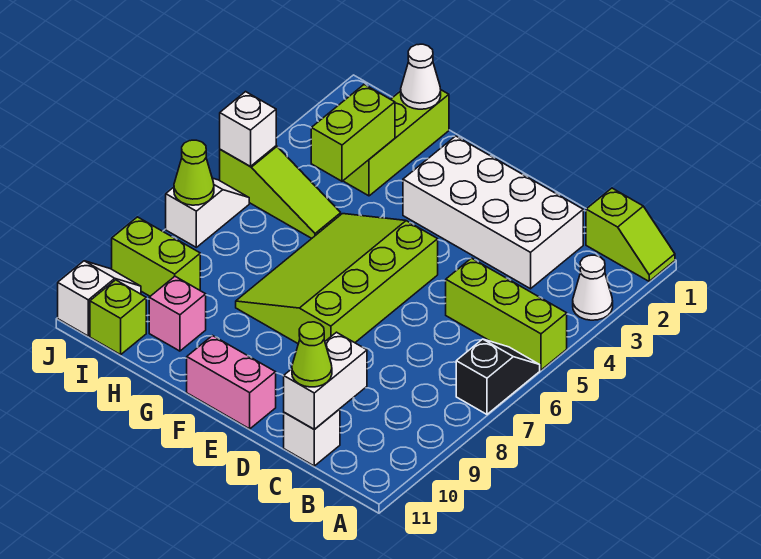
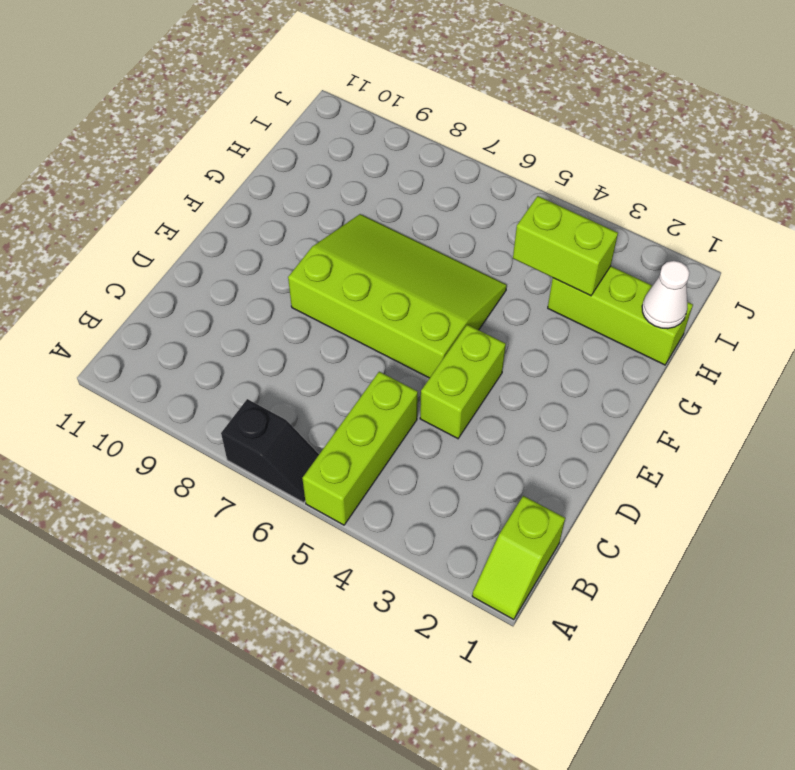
lime 1x2 brick [420,325,506,438] -> lime 1x2 brick moved to [112,217,200,296]
none -> white 1x1 cone [573,255,613,320]
none -> white 2x4 brick [403,136,583,289]
none -> white 1x1 brick [284,409,340,466]

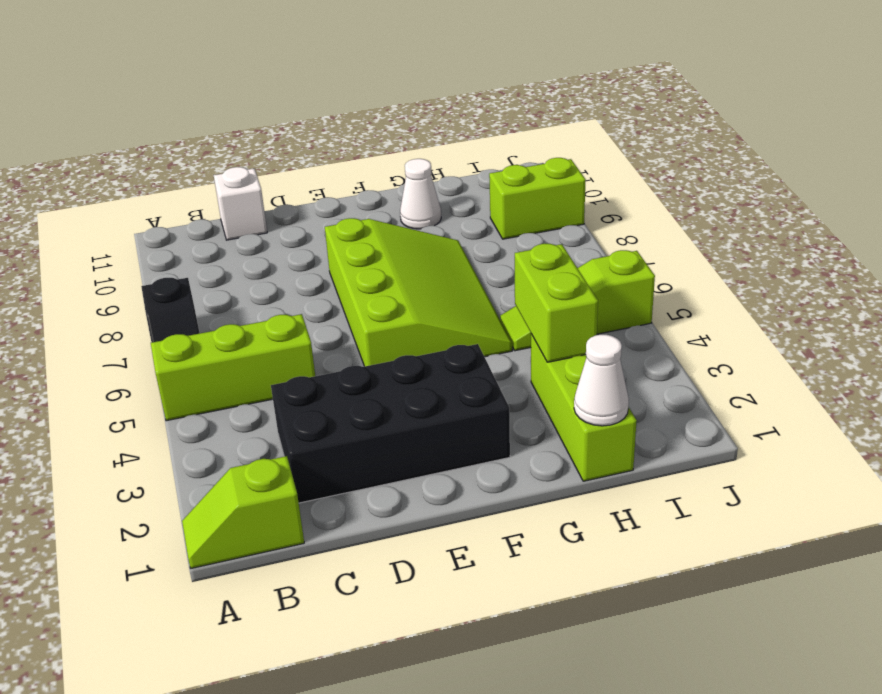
black 2x4 brick [271,344,510,503] -> white 2x4 brick [403,136,583,289]
white 1x1 cone [400,159,441,229] -> white 1x1 cone moved to [573,255,613,320]
none -> pink 1x2 brick [187,336,276,429]
none -> pink 1x1 brick [149,276,206,351]
none -> lime 1x1 brick [90,280,146,355]

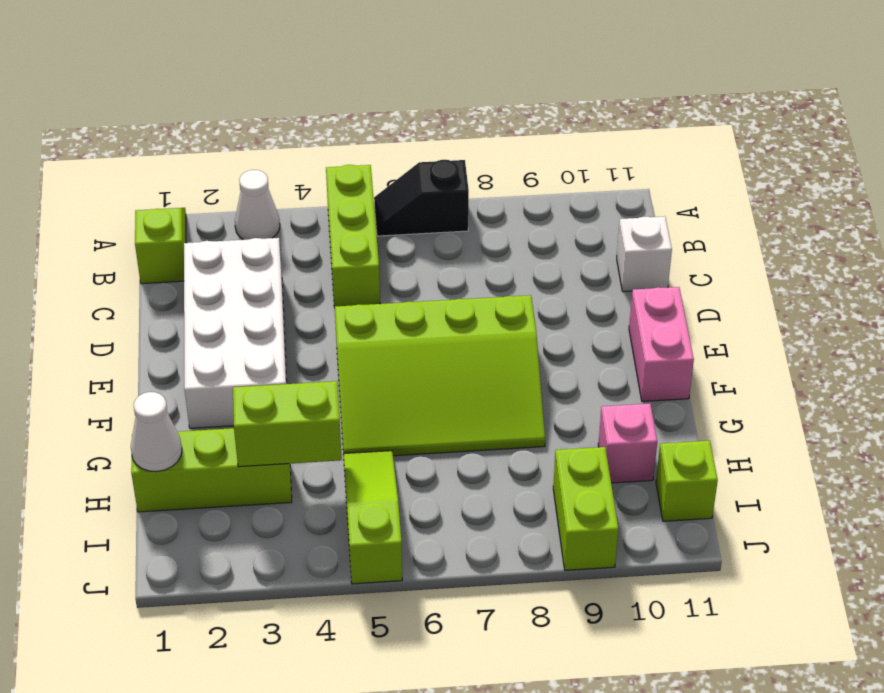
none -> white 1x2 slope [166,178,249,247]
none -> white 1x2 slope [58,261,141,336]
none -> white 1x2 brick [284,332,367,429]

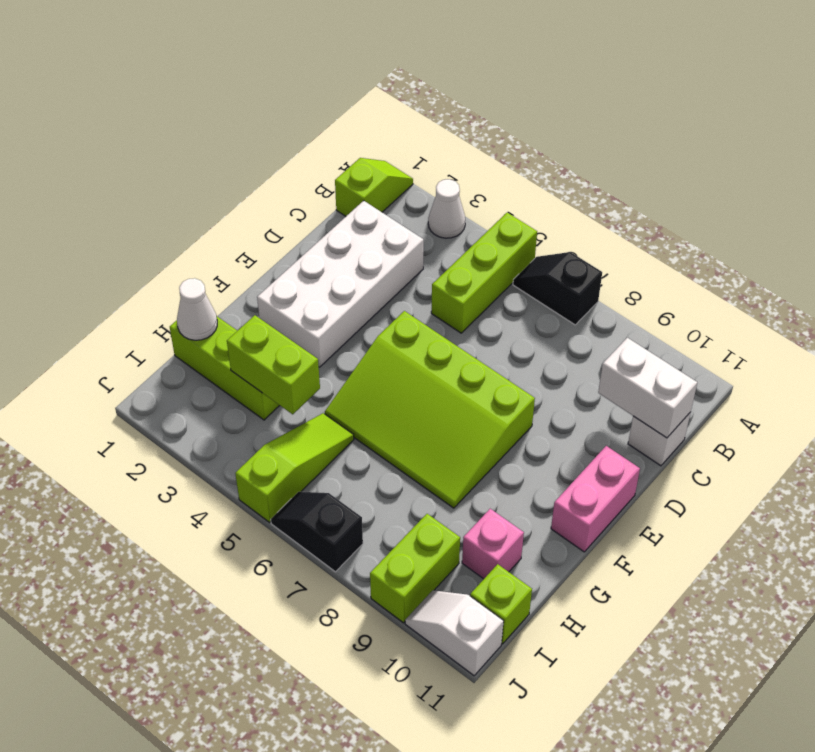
black 1x2 slope [271,492,363,572] -> white 1x2 slope [166,178,249,247]
none -> white 1x1 brick [220,92,276,166]
none -> lime 1x1 cone [174,140,214,205]
none -> lime 1x1 cone [292,322,332,387]

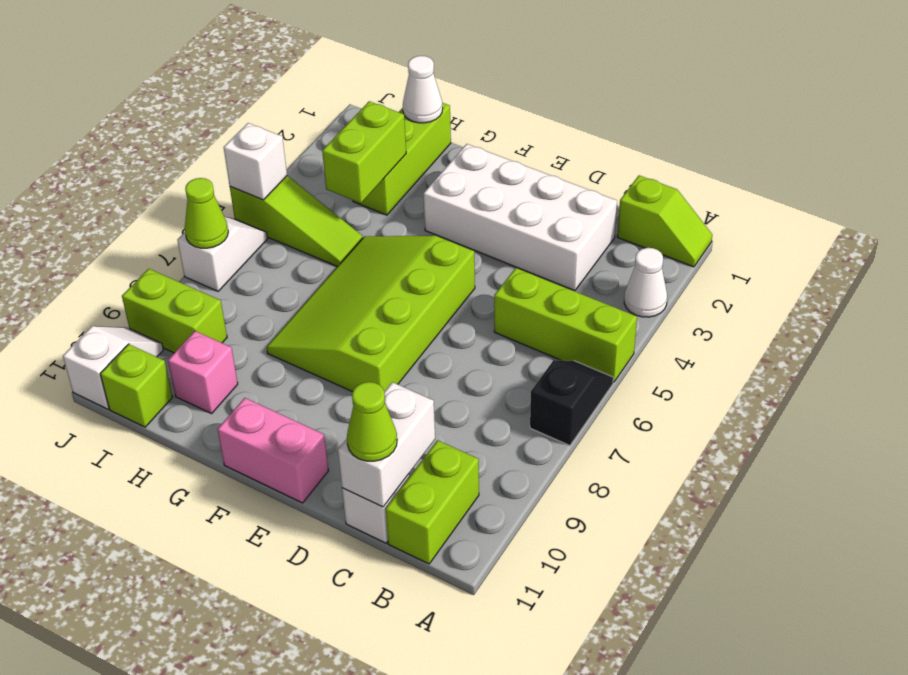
lime 1x2 brick [385,440,479,564] -> none

